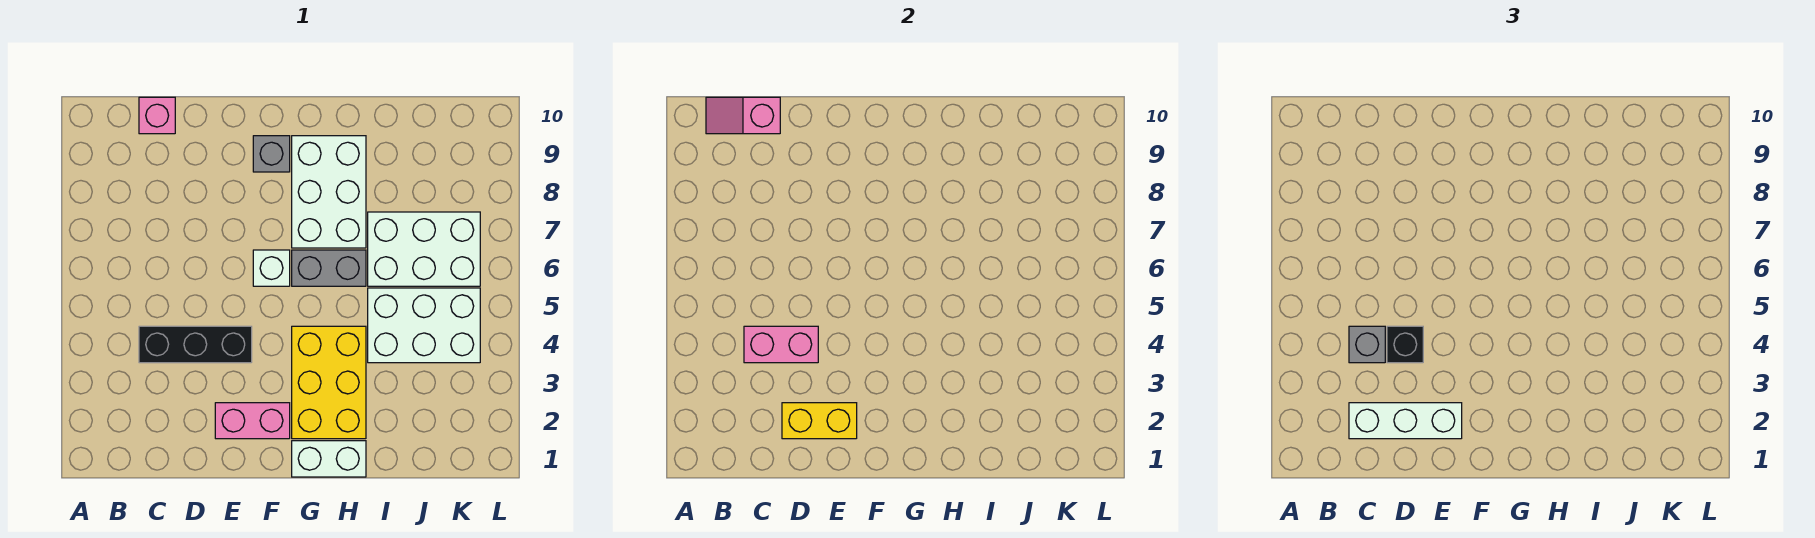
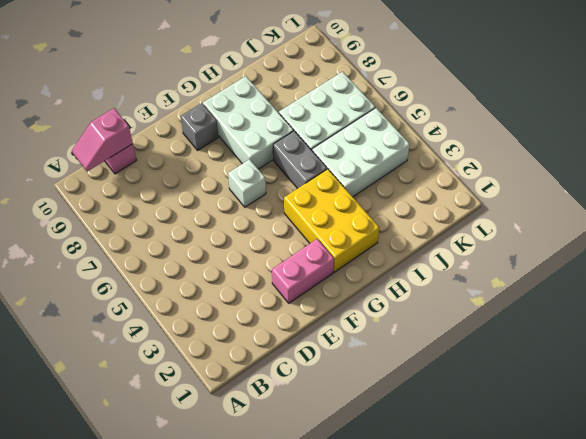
grey 1x2 brick [273,131,327,189] -> grey 1x2 brick turned to [292,250,366,286]
none -> black 1x3 brick [139,326,252,363]
none -> white 1x2 brick [292,441,366,477]
none -> pink 1x2 brick [744,326,818,363]

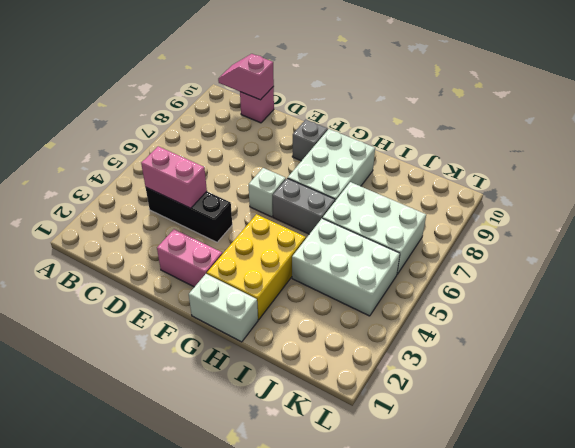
none -> yellow 1x2 brick [782,403,857,439]
none -> white 1x3 brick [1349,403,1462,439]
none -> grey 1x1 brick [1349,326,1385,363]

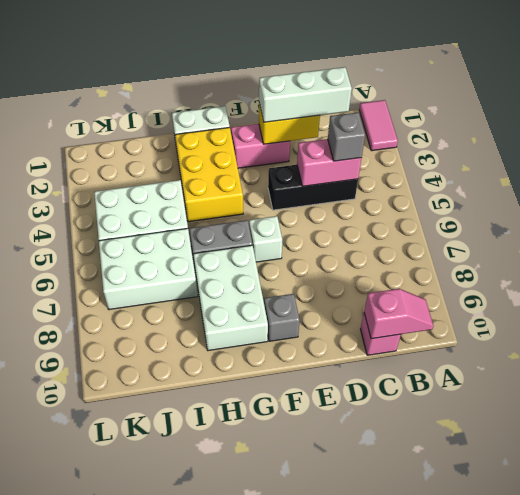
pink 1x2 tile [359,100,398,151] -> none
none -> black 1x1 brick [1387,326,1423,363]

